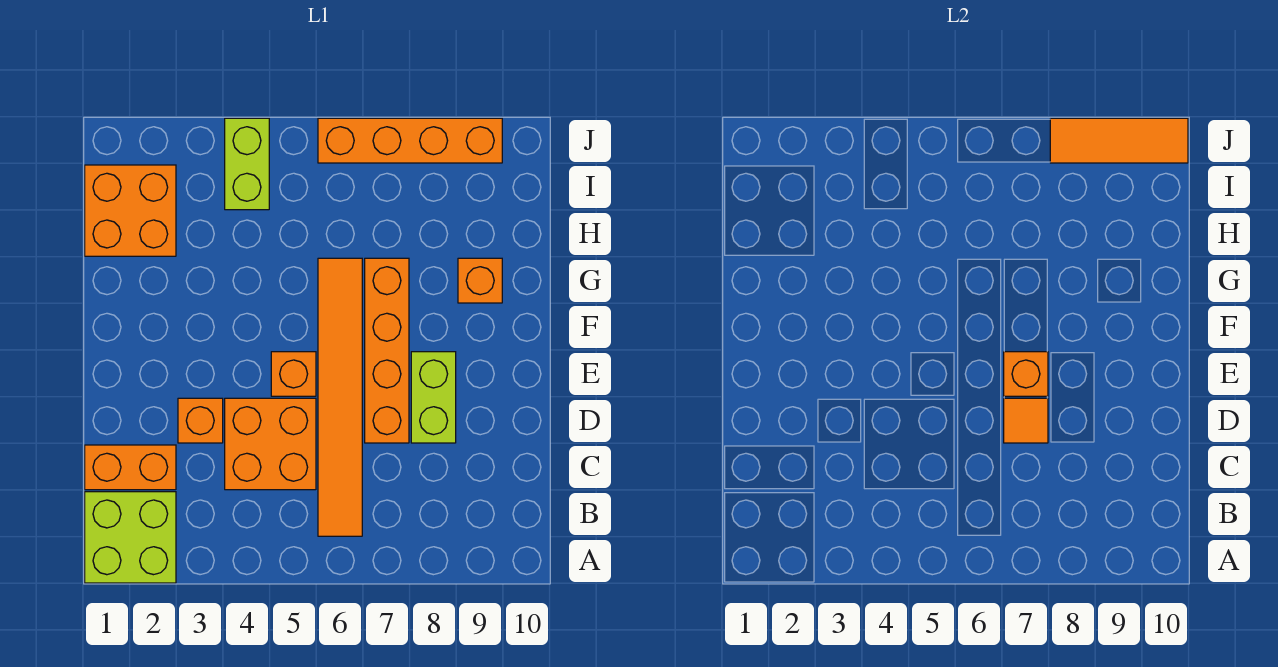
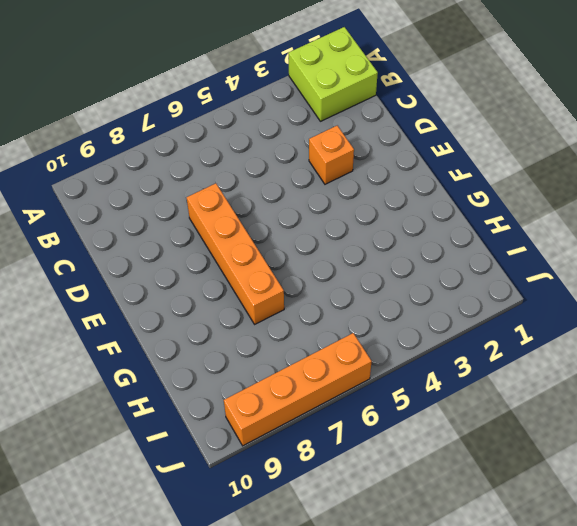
none -> orange 1x6 tile [318,258,362,536]
none -> orange 1x2 brick [85,445,176,490]
none -> orange 2x2 brick [225,398,316,490]

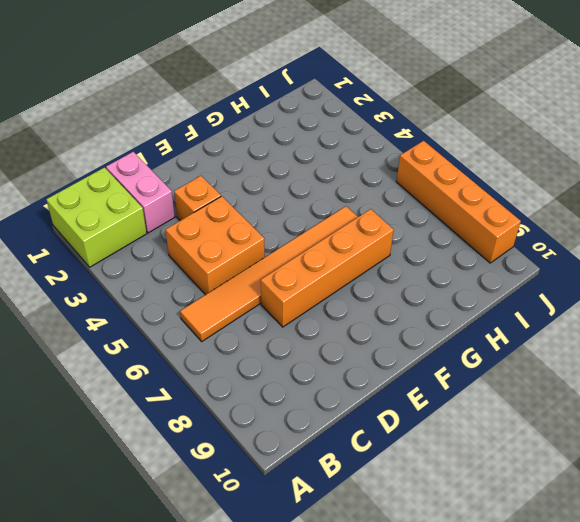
pink 1x2 brick [106,152,175,233] -> orange 1x2 brick [85,445,176,490]
none -> lime 1x2 brick [411,352,456,443]
none -> orange 1x1 brick [271,352,316,396]
none -> orange 1x1 brick [458,258,502,303]

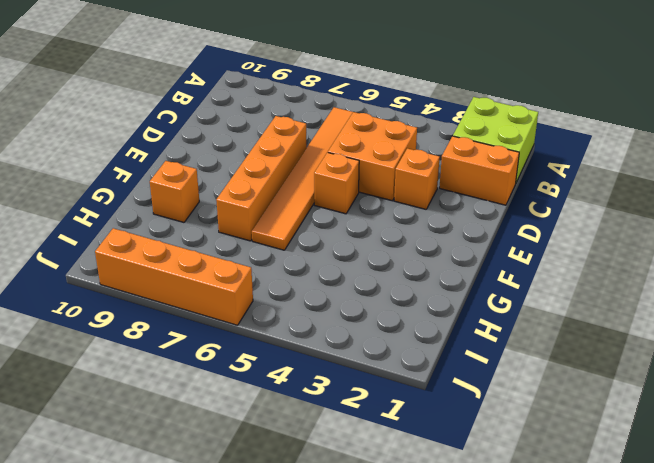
none -> lime 1x2 brick [411,352,456,443]
none -> orange 2x2 brick [85,165,176,256]
none -> lime 1x2 brick [225,118,269,210]

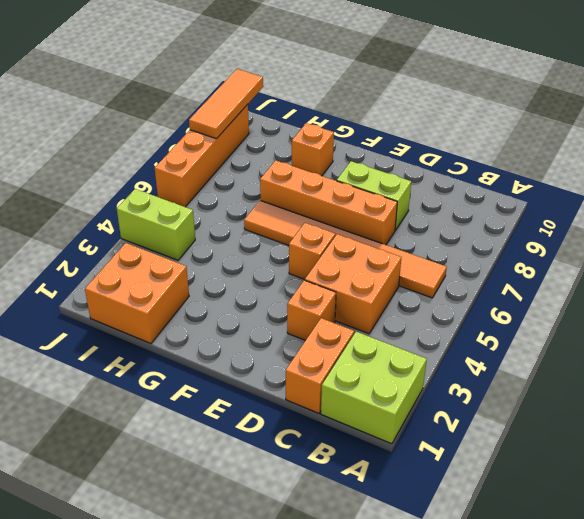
none -> orange 1x1 tile [1004,398,1048,443]
none -> orange 1x1 brick [1004,352,1048,396]

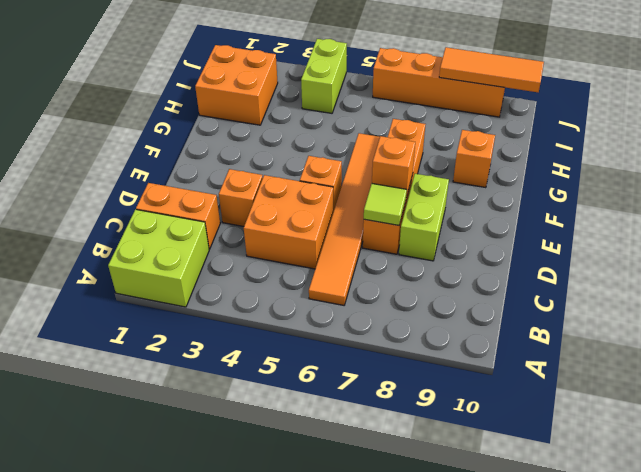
lime 1x1 tile [364,184,407,225] -> orange 1x1 tile [1004,398,1048,443]

